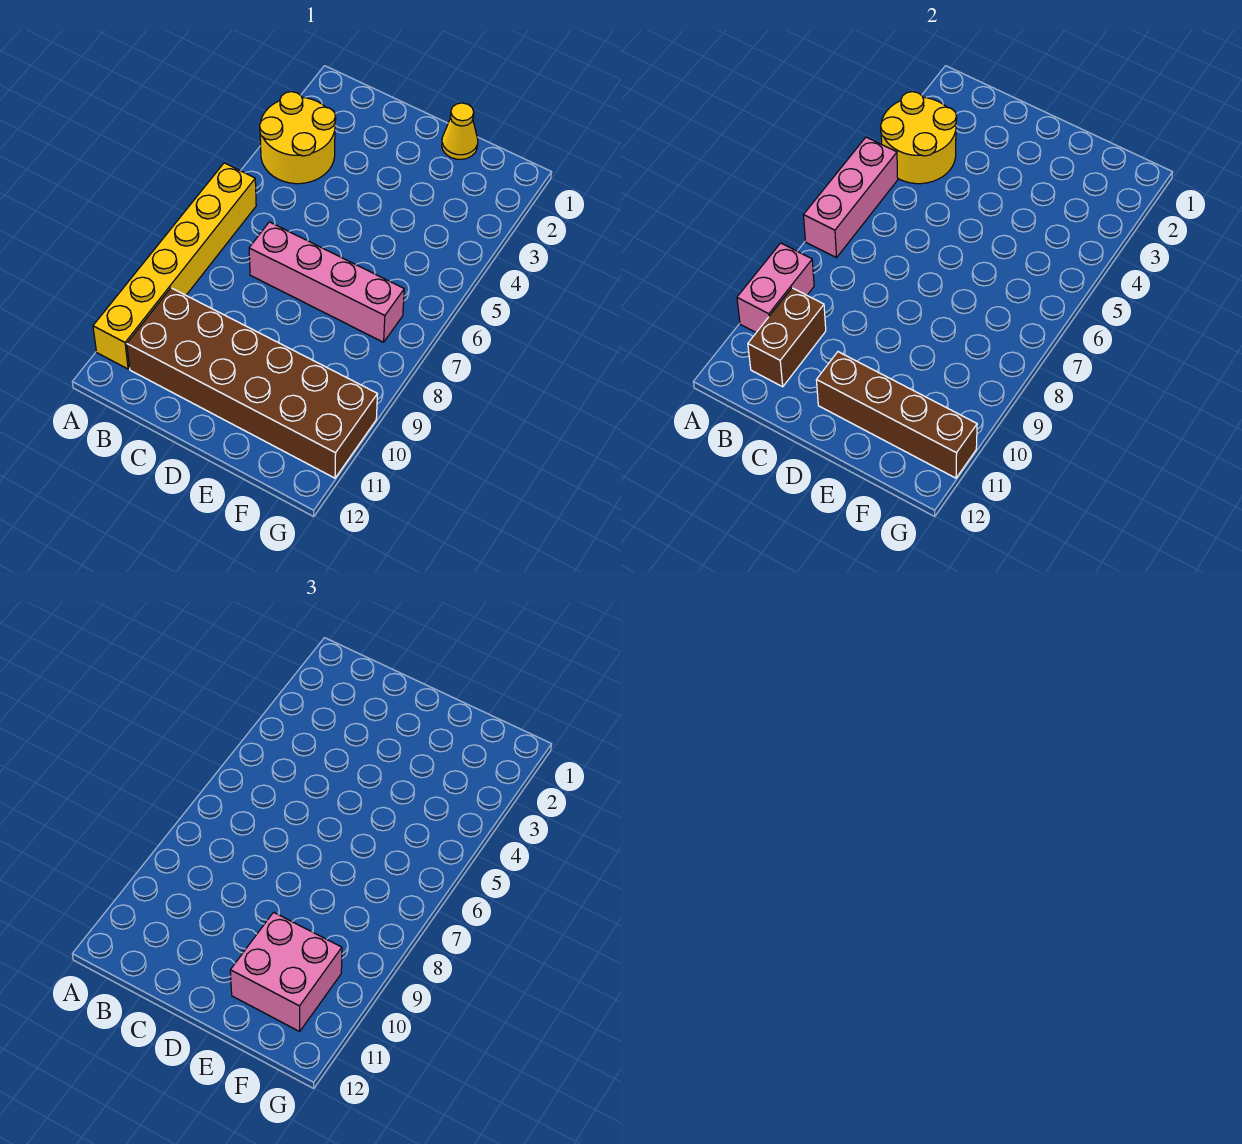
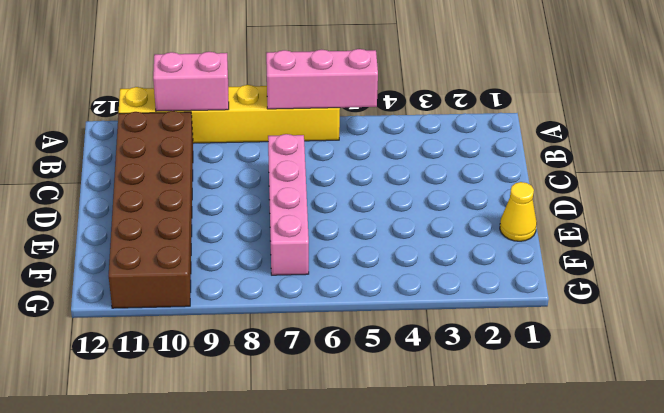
none -> yellow 2x2 round brick [260,92,336,184]
none -> yellow 2x2 round brick [881,92,957,184]

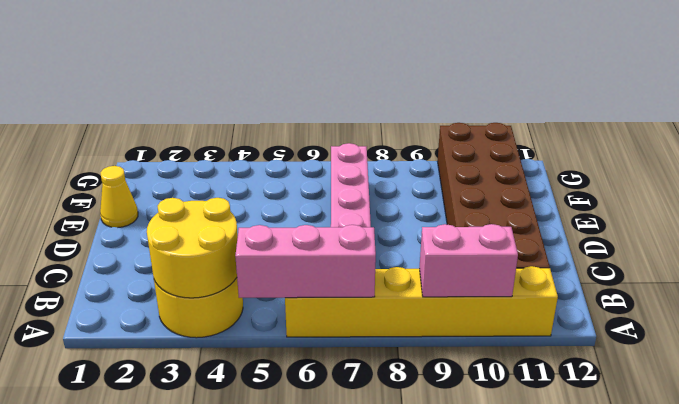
none -> brown 1x2 brick [748,288,826,387]
none -> brown 1x4 brick [817,352,977,478]

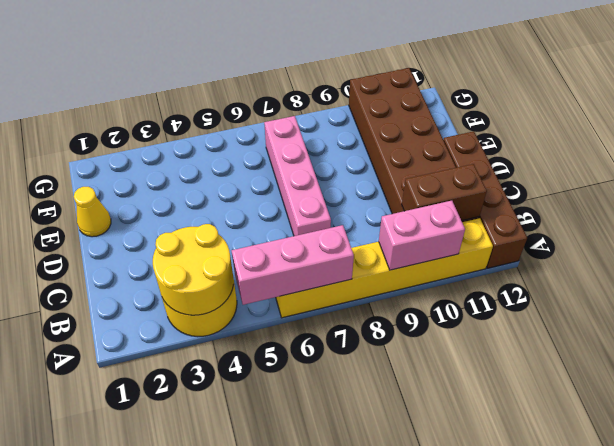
brown 1x4 brick [444,131,527,268] -> brown 1x4 brick moved to [817,352,977,478]
none -> pink 2x2 brick [230,912,342,1031]

